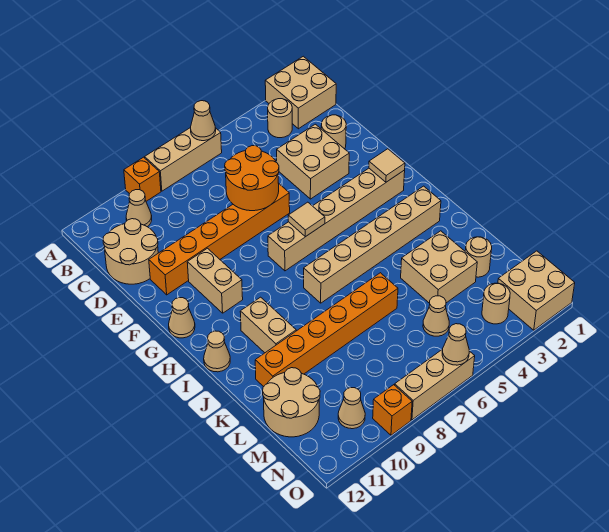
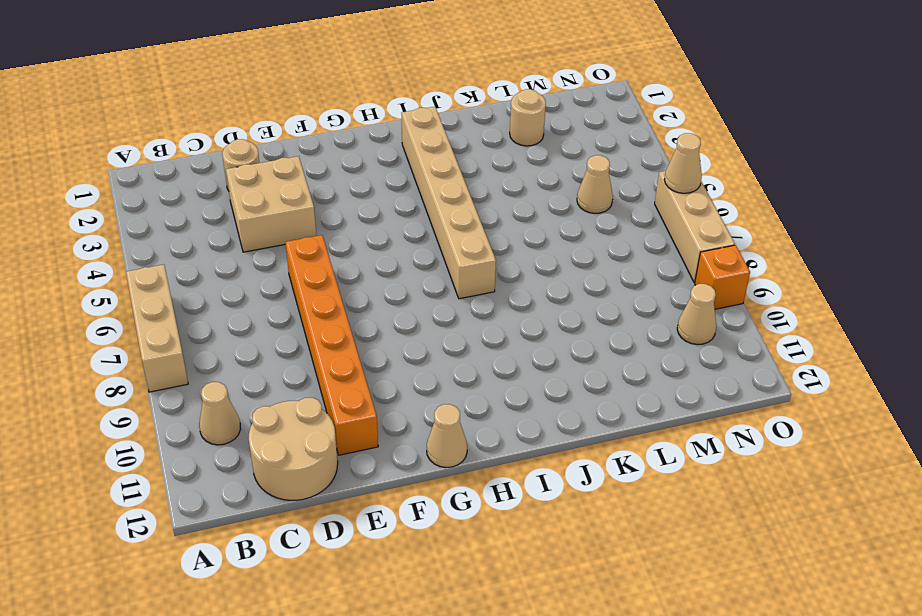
none -> tan 2x2 brick [265,56,336,129]
none -> orange 1x1 brick [124,157,161,201]
none -> tan 1x1 round brick [268,99,292,138]
none -> tan 1x2 brick [187,248,243,313]

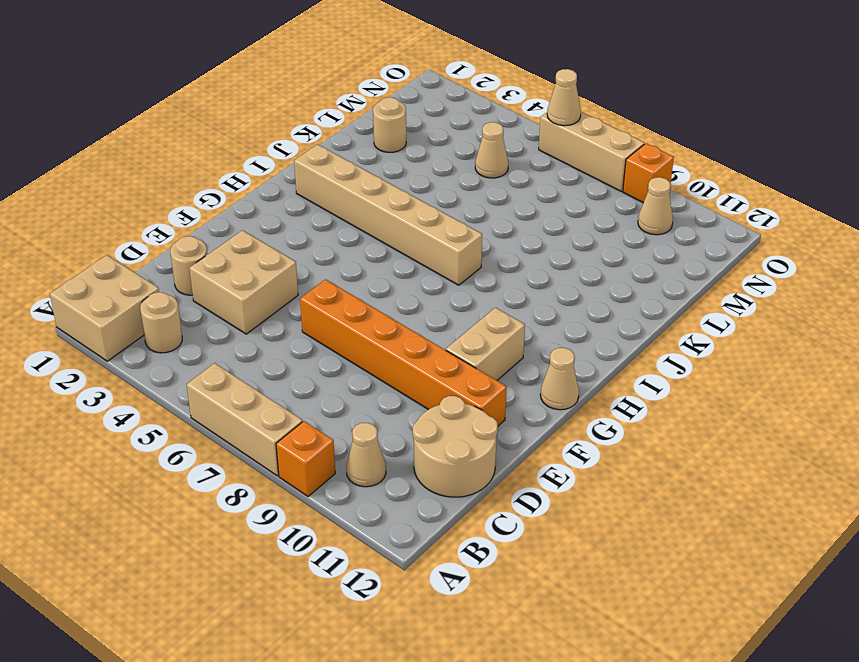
none -> tan 1x6 brick [268,168,405,271]
none -> tan 1x2 brick [240,297,296,353]
none -> tan 1x1 cone [204,331,230,372]
none -> tan 2x2 brick [401,231,477,303]

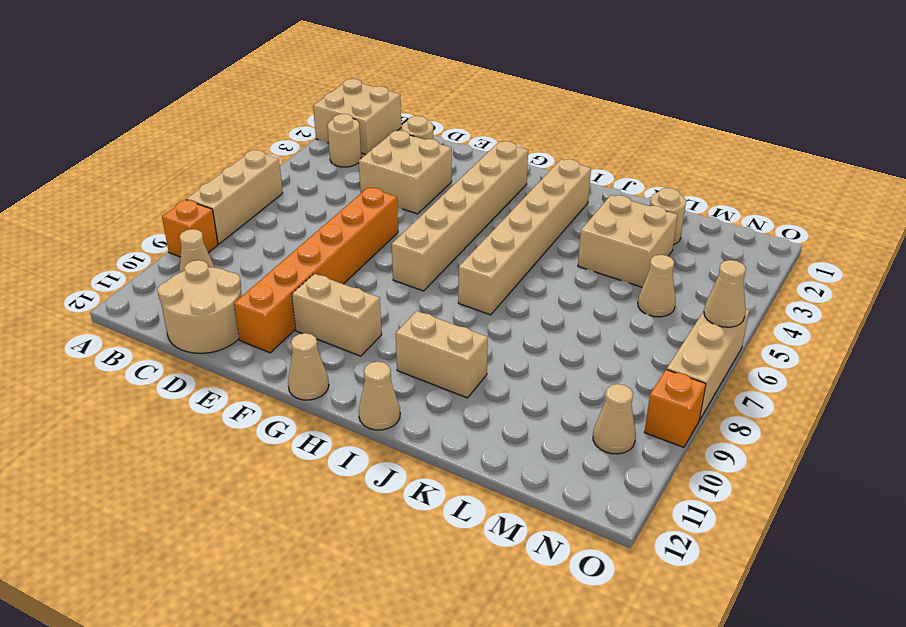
none -> orange 1x6 brick [255,273,398,387]
none -> tan 2x2 round brick [263,368,320,437]
none -> tan 2x2 brick [498,251,575,330]
none -> tan 1x1 round brick [482,283,510,324]

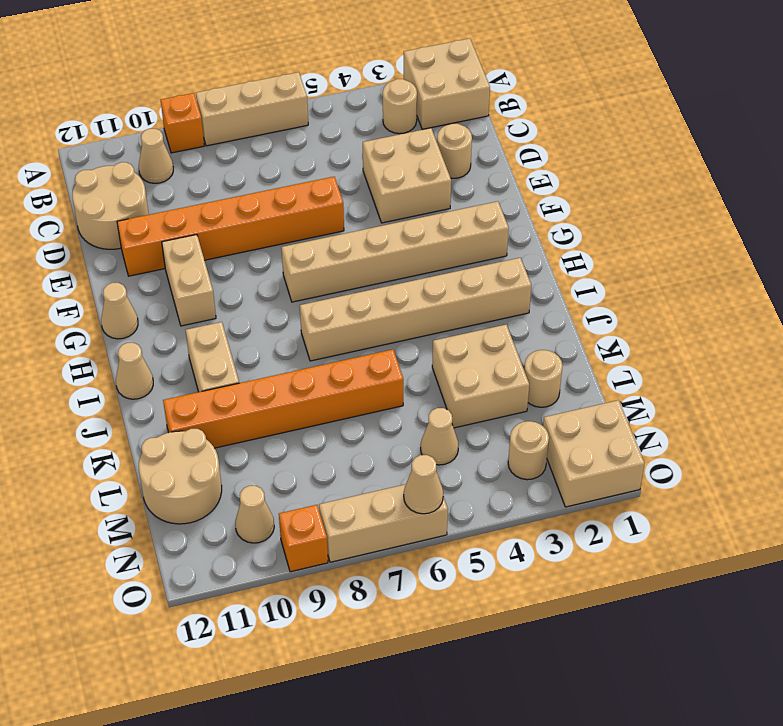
none -> tan 1x1 cone [191,101,216,141]
none -> orange 2x2 round brick [225,146,279,211]
none -> tan 1x1 tile [369,149,405,182]
none -> tan 1x1 tile [288,202,325,237]

